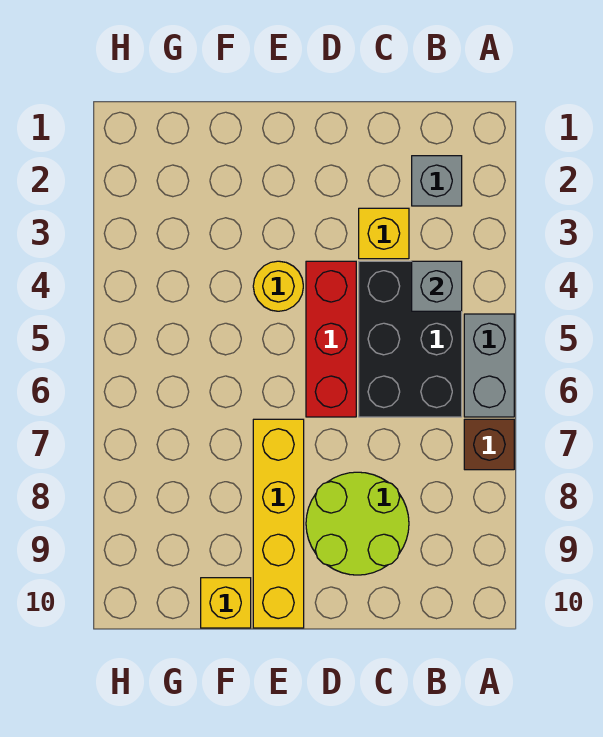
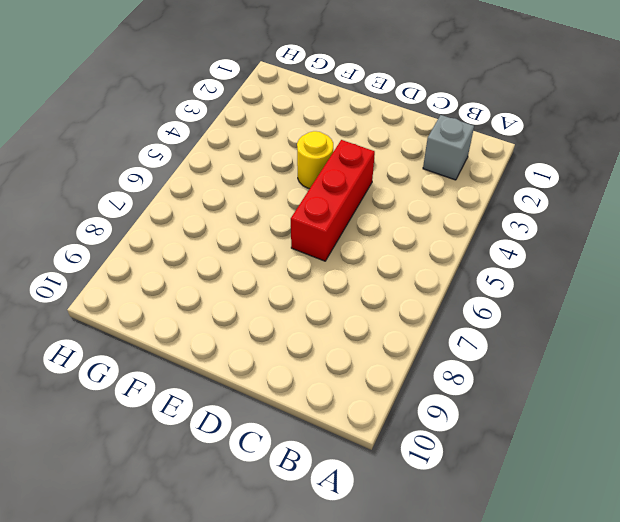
none -> grey 1x2 brick [464,314,514,417]
none -> brown 1x1 brick [464,419,514,470]

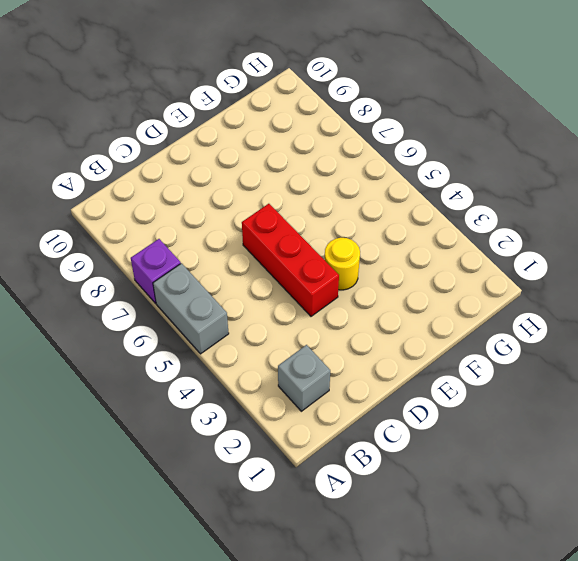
purple 1x1 brick [131,239,181,303] -> brown 1x1 brick [464,419,514,470]
none -> black 2x3 brick [359,261,462,417]
none -> yellow 1x1 brick [359,208,409,259]

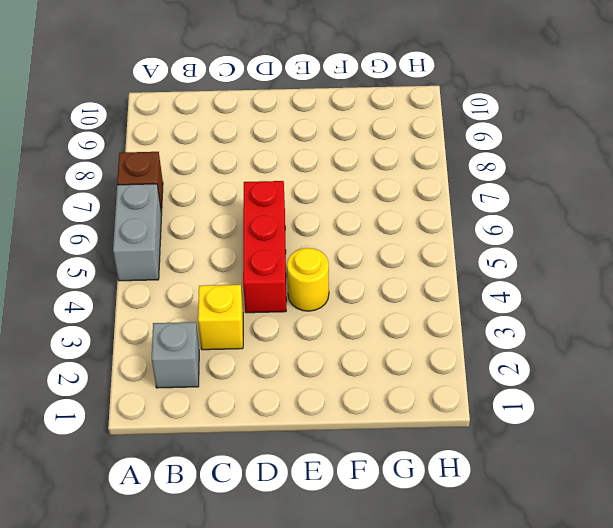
none -> black 2x3 brick [359,261,462,417]
none -> lime 2x2 round brick [306,472,409,575]

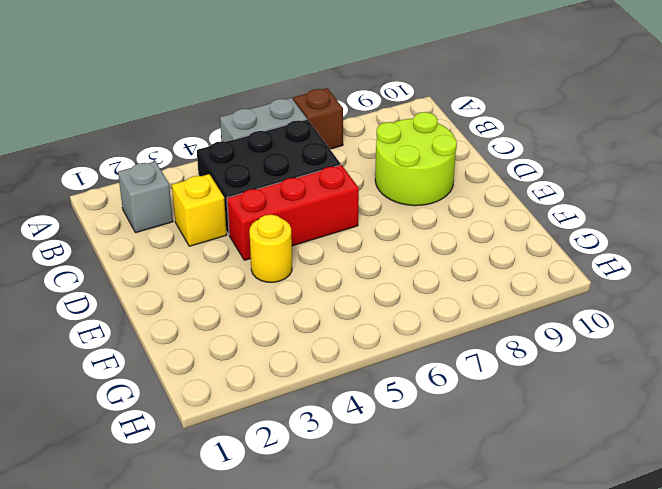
none -> yellow 1x4 brick [253,419,304,628]
none -> yellow 1x1 brick [201,578,251,628]

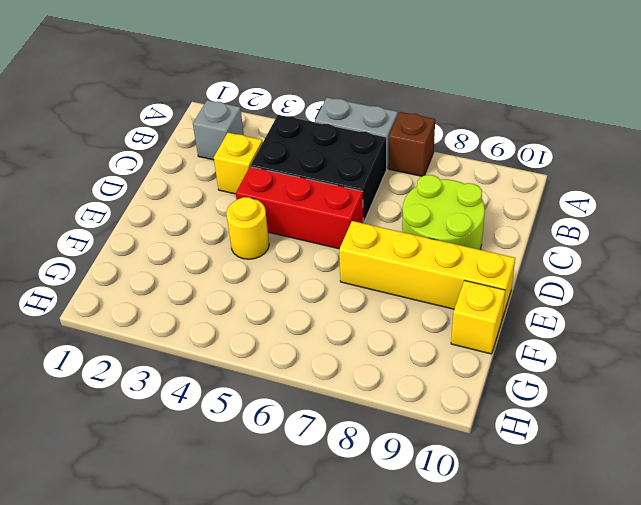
none -> grey 1x1 brick [412,261,462,311]

